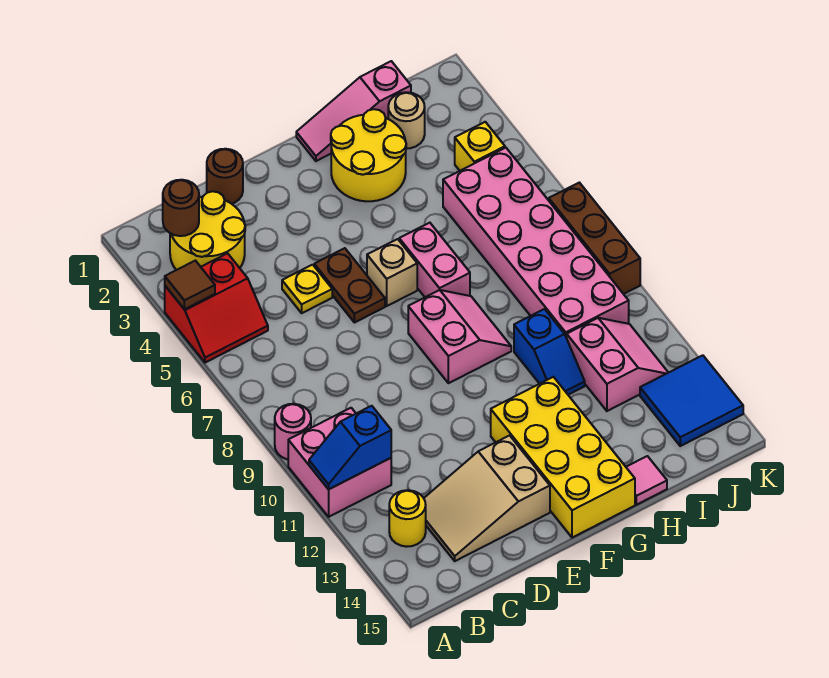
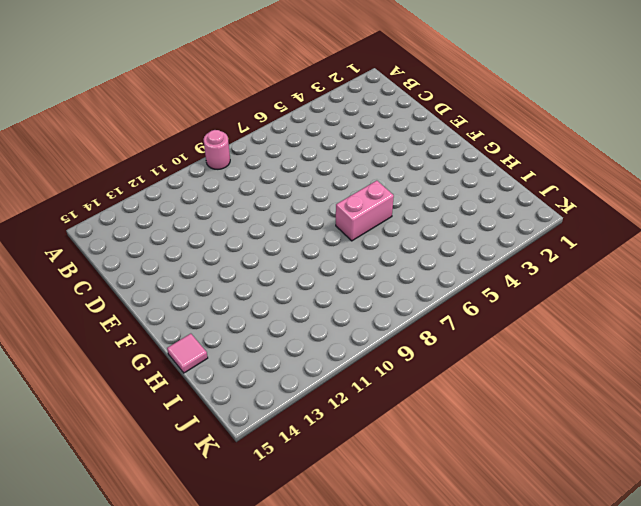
none -> red 2x2 slope [165,253,268,363]
none -> pink 2x2 brick [288,408,391,517]
none -> yellow 2x2 round brick [170,191,245,270]

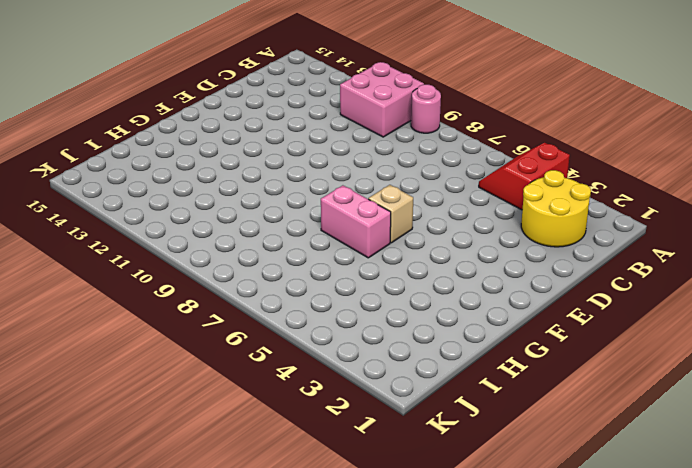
none -> yellow 1x1 round brick [389,490,426,547]
none -> tan 2x3 slope [424,436,550,561]
none -> brown 1x1 round brick [207,149,243,204]

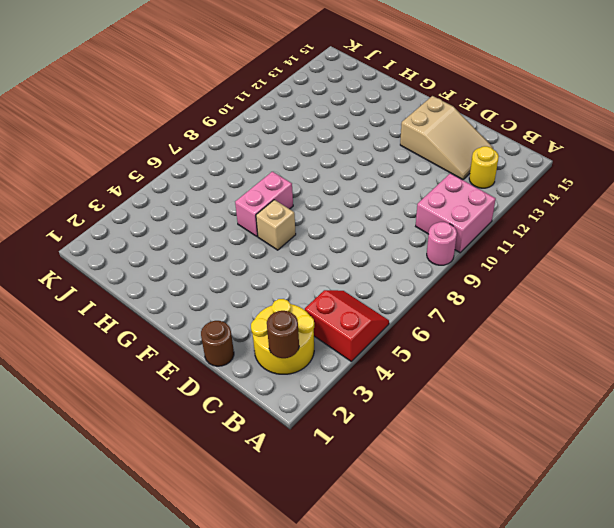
none -> yellow 1x1 plate [282,265,332,313]
none -> brown 1x2 plate [314,248,385,323]
none -> pink 2x2 slope [408,290,511,383]

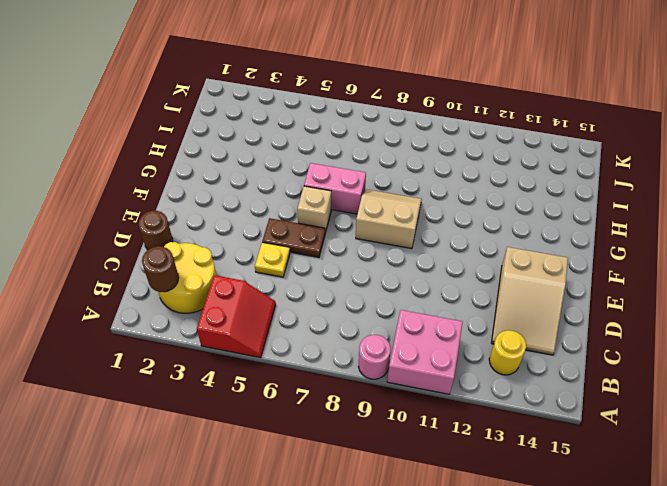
tan 2x2 slope [356,190,422,249] -> pink 2x2 slope [408,290,511,383]
none -> yellow 2x4 brick [491,377,635,538]
none -> pink 1x3 slope [296,61,411,161]
none -> yellow 2x2 round brick [331,109,406,201]

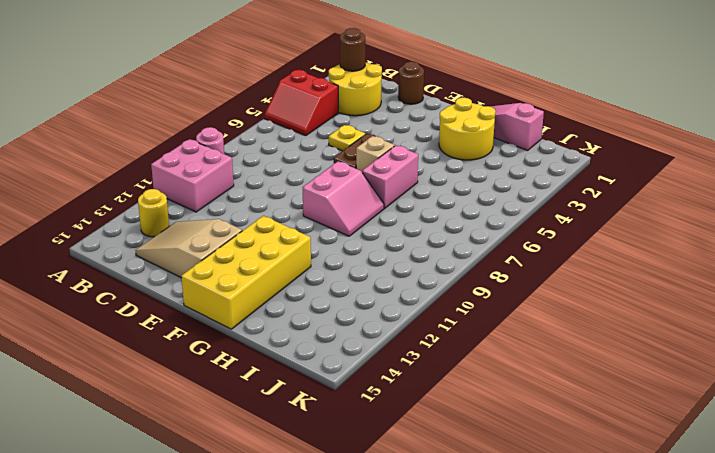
none -> blue 1x2 slope [514,309,585,395]
none -> pink 1x1 tile [626,456,667,505]
none -> tan 1x1 round brick [388,92,425,149]

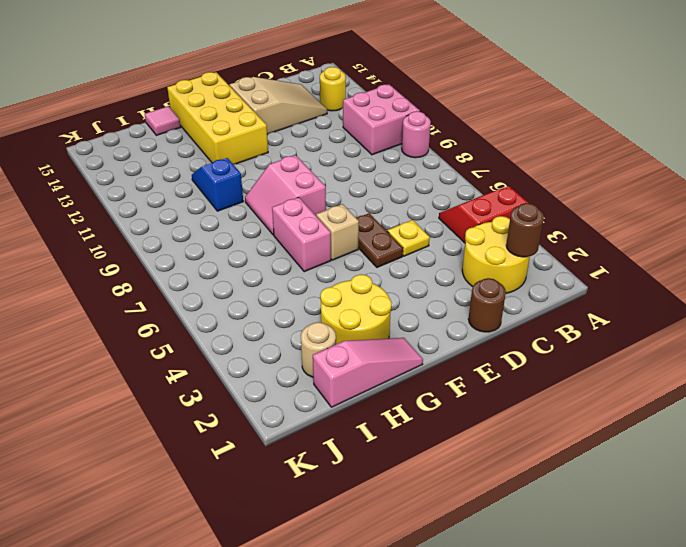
none -> pink 2x6 brick [443,148,629,338]
none -> pink 2x2 slope [567,318,668,411]
none -> yellow 1x1 brick [455,122,505,171]

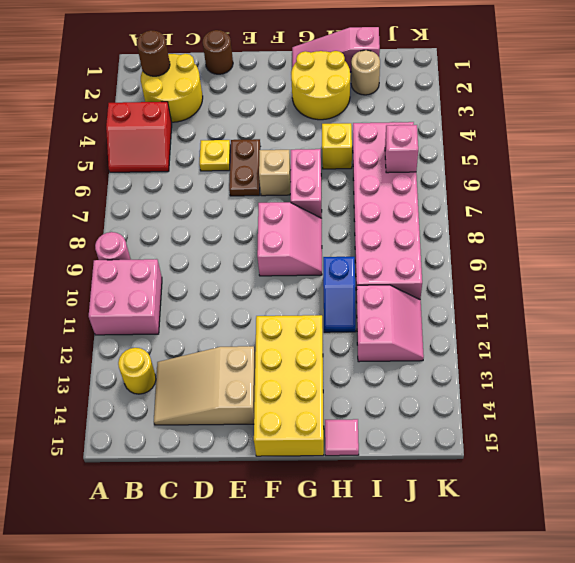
yellow 1x1 brick [322,123,352,169] -> yellow 1x1 brick moved to [455,122,505,171]
pink 1x1 brick [385,125,418,173] -> none
none -> blue 2x2 tile [640,355,743,446]
none -> brown 1x3 brick [549,183,640,294]
none -> brown 1x1 tile [165,261,215,309]

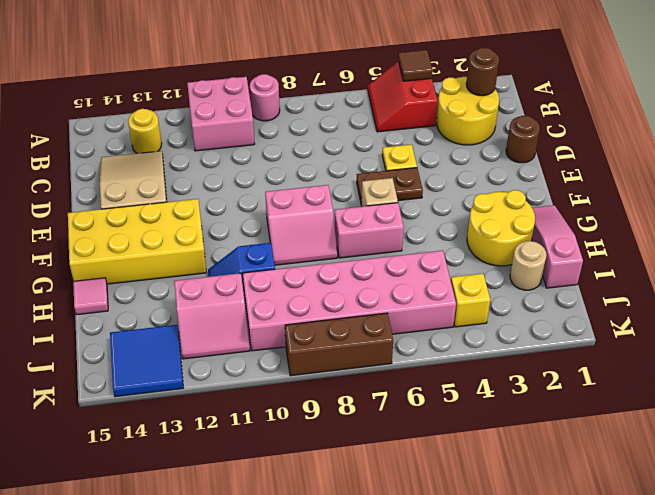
none -> blue 1x2 slope [309,406,391,489]

